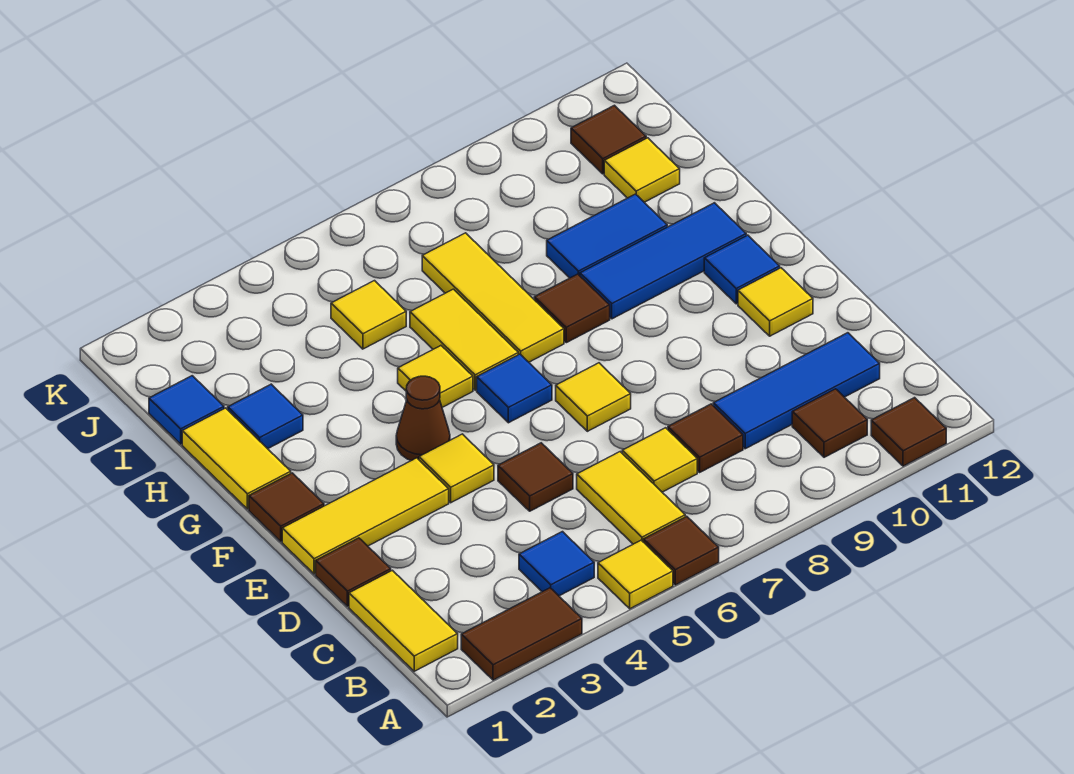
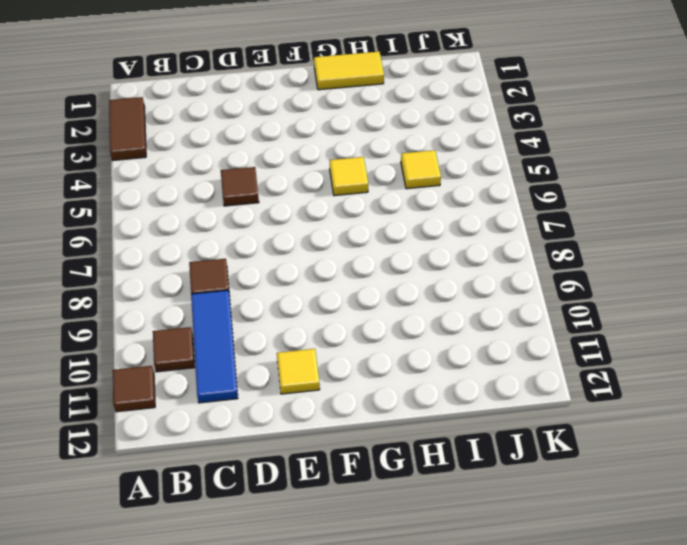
none -> yellow 1x1 tile [598,540,673,609]
none -> brown 1x1 tile [644,516,719,585]
none -> yellow 1x2 tile [349,570,458,671]
none -> blue 1x1 tile [519,532,594,596]

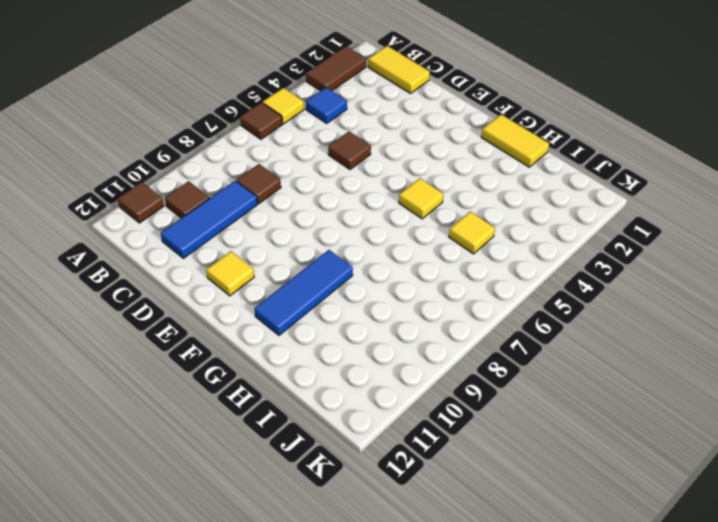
none -> yellow 1x2 tile [577,452,685,544]
none -> yellow 1x1 tile [622,428,697,492]
none -> brown 1x1 tile [316,538,391,606]
none -> yellow 1x3 tile [282,458,449,574]

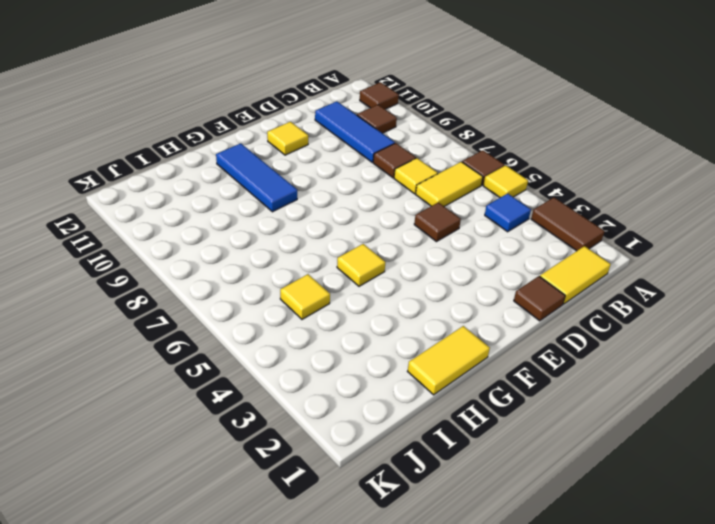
none -> yellow 1x3 tile [282,458,449,574]
none -> yellow 1x1 tile [419,434,494,503]
none -> yellow 1x1 tile [556,363,631,431]
none -> brown 1x1 tile [249,473,324,541]

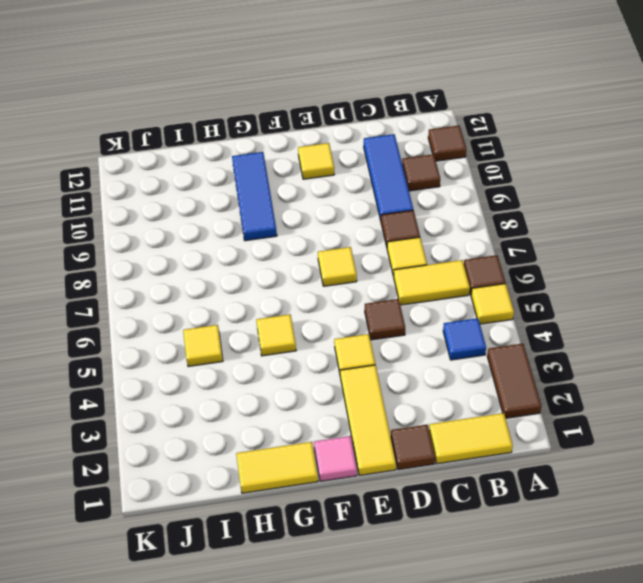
pink 1x1 tile [314,436,357,481] -> brown 1x1 tile [249,473,324,541]
none -> brown 1x1 cone [396,376,450,461]
none -> blue 1x1 tile [477,354,552,423]
none -> blue 1x1 tile [704,235,780,304]
none -> yellow 1x2 tile [410,289,518,390]

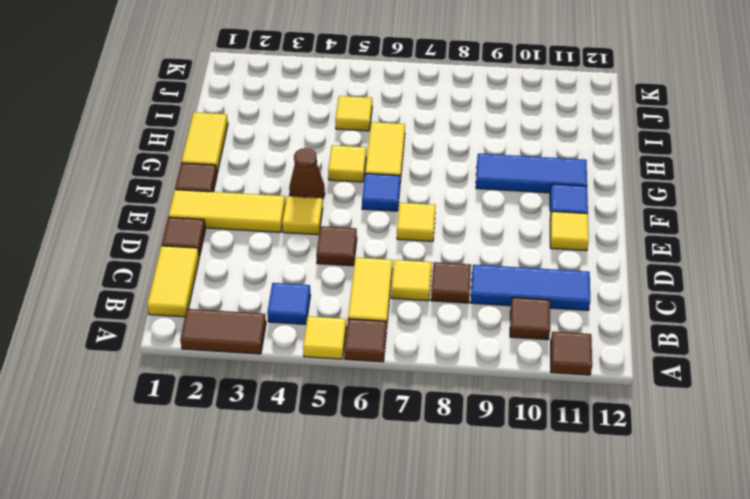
none -> yellow 1x3 tile [422,233,564,362]
none -> brown 1x1 tile [534,274,610,343]
none -> blue 1x1 tile [228,384,303,449]
none -> blue 1x2 tile [547,194,667,278]

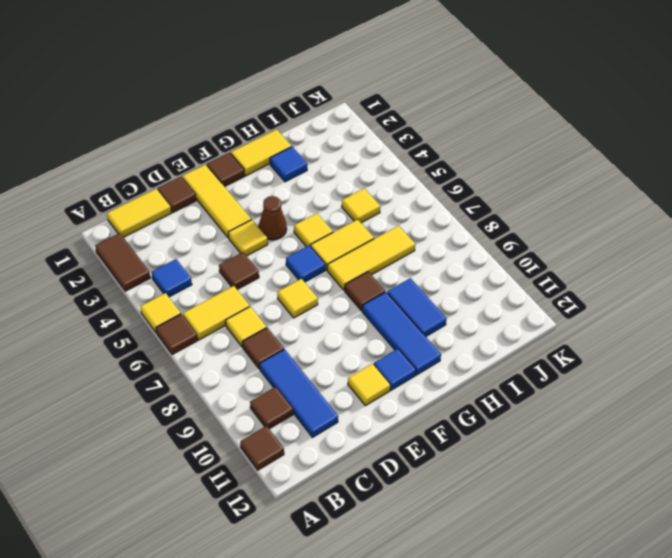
none -> blue 1x1 tile [149,376,224,444]
none -> yellow 1x1 tile [604,138,680,202]
none -> brown 1x1 tile [571,105,646,174]

